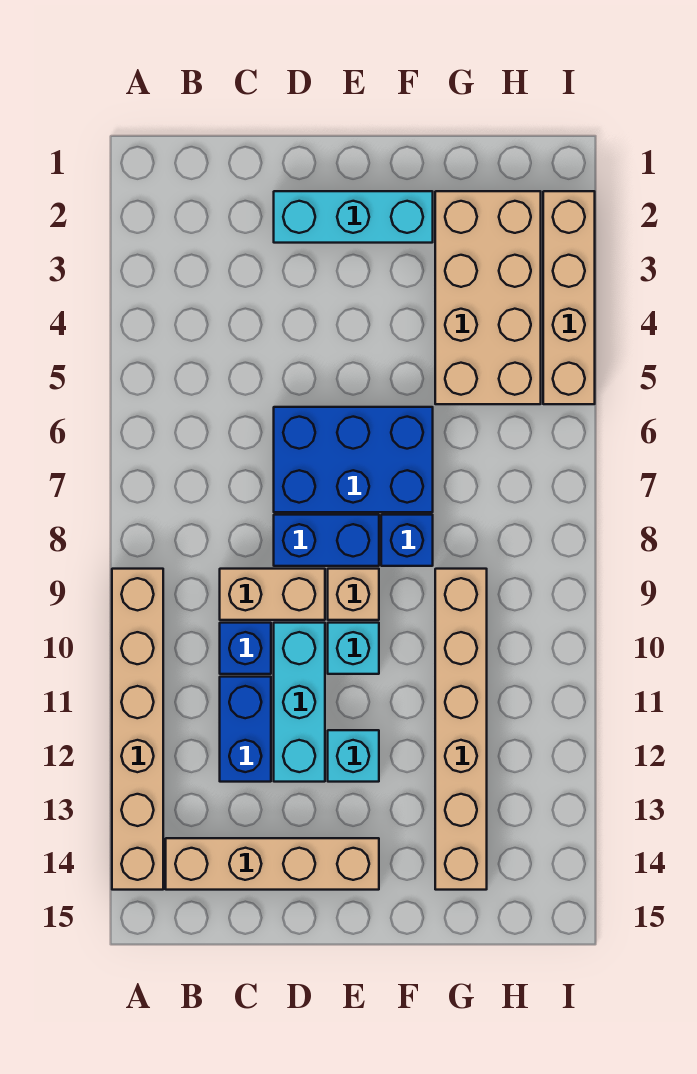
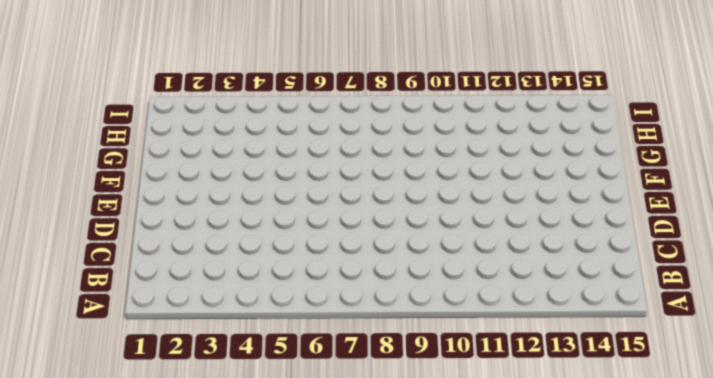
none -> tan 1x6 brick [112,569,163,890]
none -> tan 1x4 brick [166,838,379,890]
none -> tan 1x2 brick [220,569,325,620]

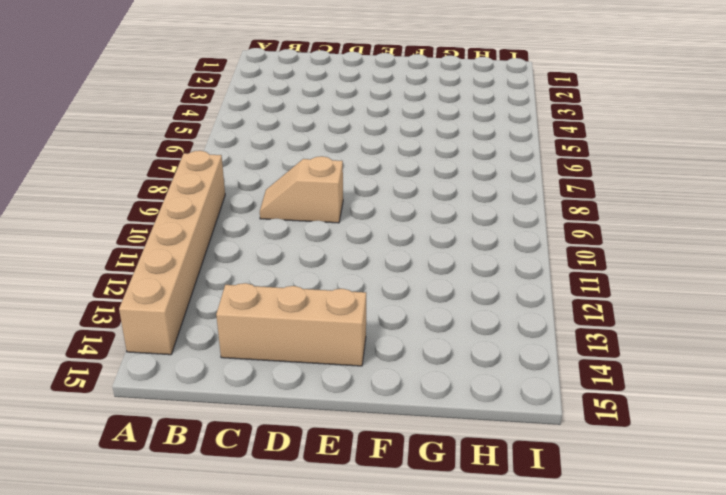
tan 1x2 slope [260,156,343,223] -> tan 1x2 brick [220,569,325,620]
tan 1x3 brick [216,283,366,366] -> tan 1x4 brick [166,838,379,890]
none -> blue 1x1 brick [220,623,271,674]
none -> blue 1x2 brick [220,677,271,782]
none -> cyan 1x3 brick [274,191,433,243]

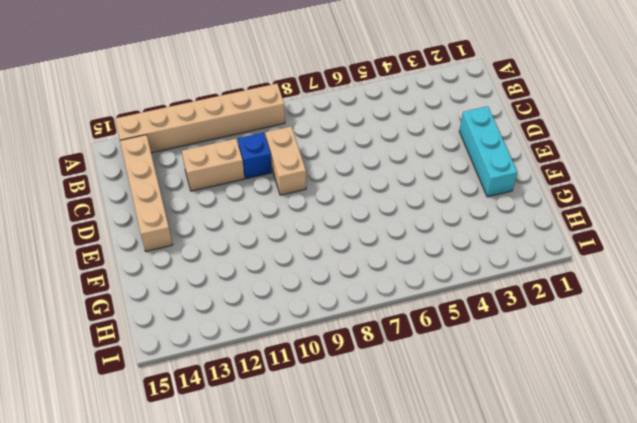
tan 1x2 brick [182,139,244,191] -> blue 1x2 brick [220,677,271,782]
none -> blue 2x3 brick [274,407,433,512]
none -> blue 1x2 brick [274,515,379,566]
none -> cyan 1x3 brick [274,623,325,782]

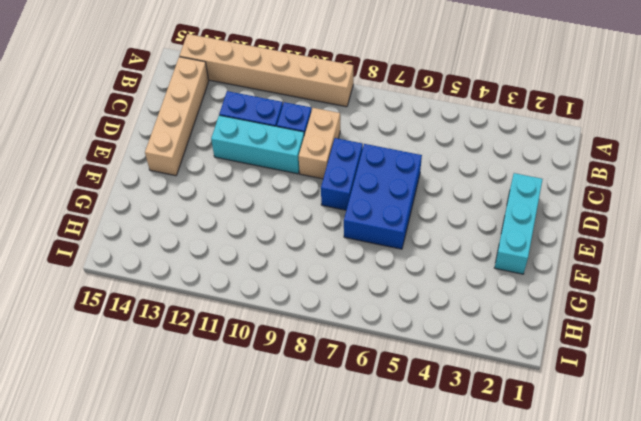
none -> tan 1x1 brick [328,569,379,620]
none -> cyan 1x1 brick [328,623,379,674]
none -> cyan 1x1 brick [328,730,379,782]

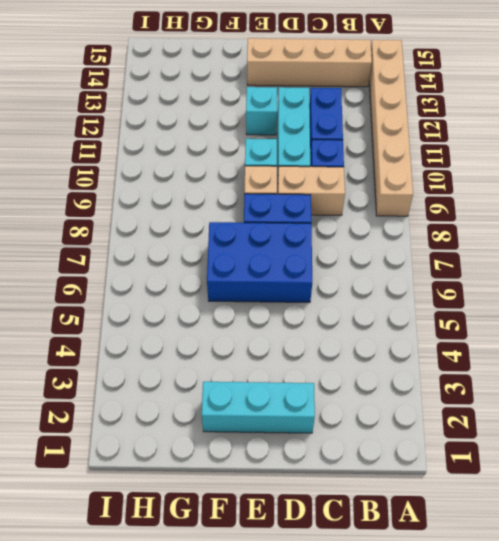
none -> blue 1x1 brick [381,515,433,566]
none -> tan 2x4 brick [435,191,541,404]
none -> tan 1x6 brick [435,569,487,890]

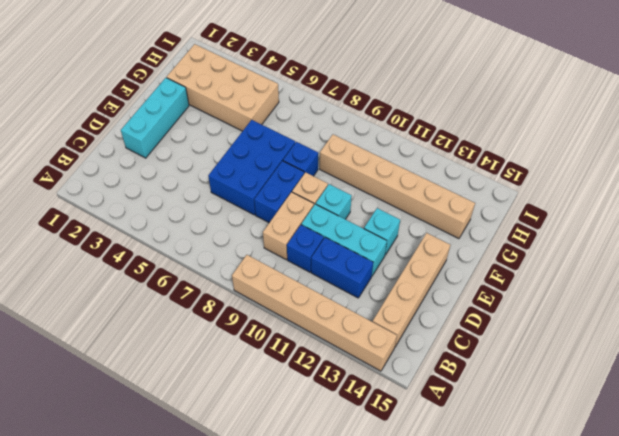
none -> tan 1x4 brick [543,191,595,404]

